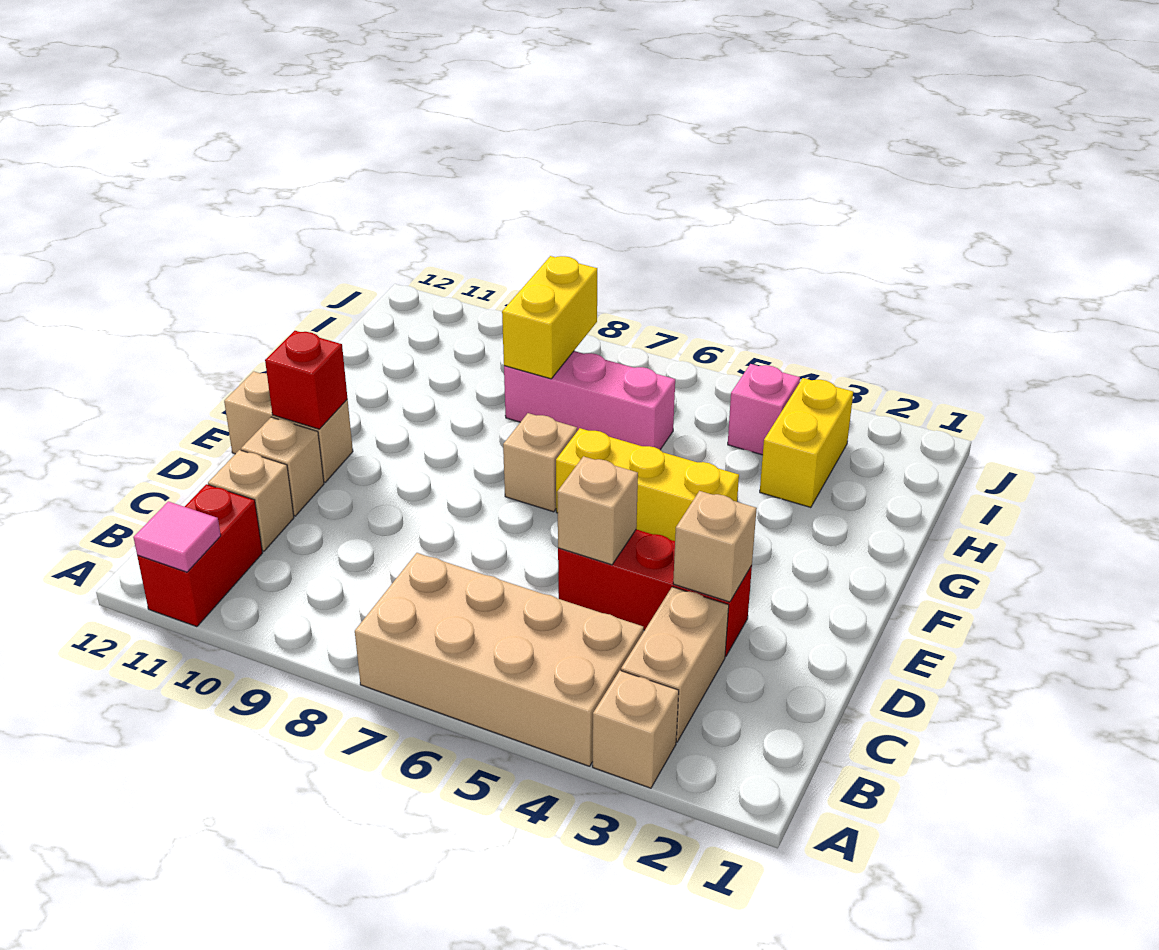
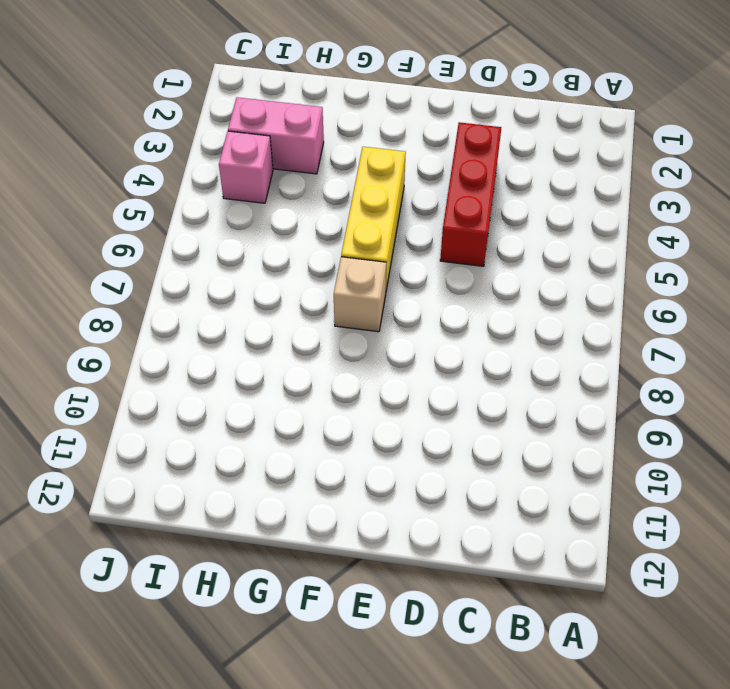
pink 1x2 brick [228,97,324,174] -> yellow 1x2 brick [760,378,853,507]
none -> tan 1x1 brick [593,671,679,788]
none -> tan 2x4 brick [355,553,644,766]
none -> red 1x2 brick [137,484,263,627]

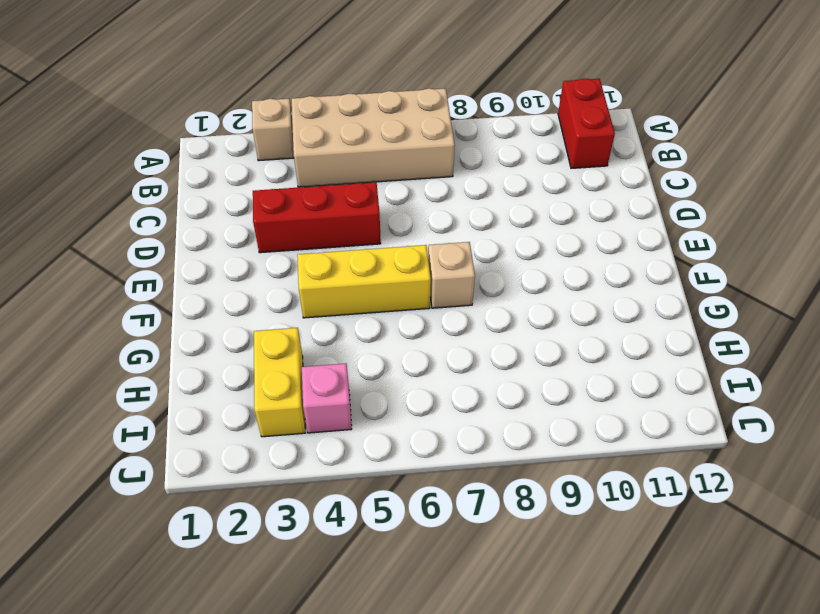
none -> tan 1x2 brick [621,587,729,742]
none -> tan 1x1 brick [208,450,294,551]
none -> tan 1x1 brick [241,417,324,516]

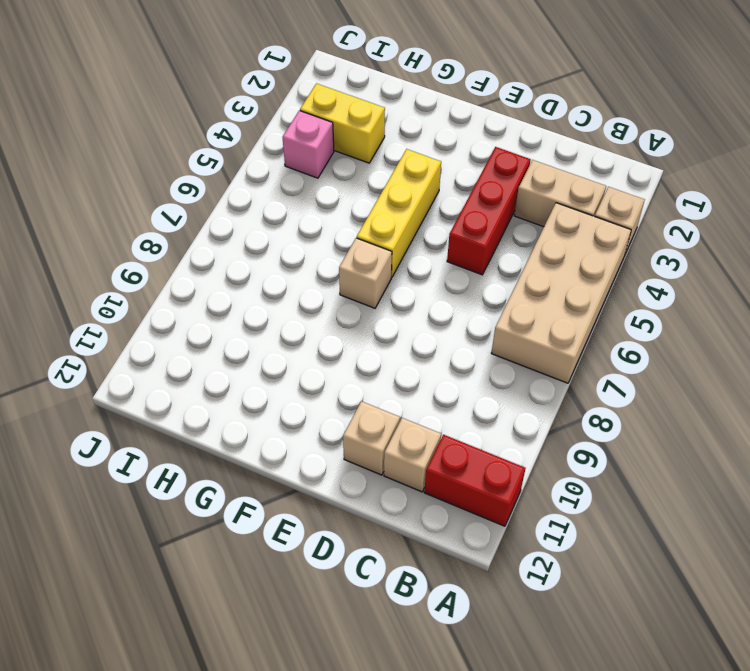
none -> tan 1x2 brick [224,371,353,482]
none -> pink 1x3 brick [504,351,675,450]
none -> pink 1x1 tile [133,501,221,572]

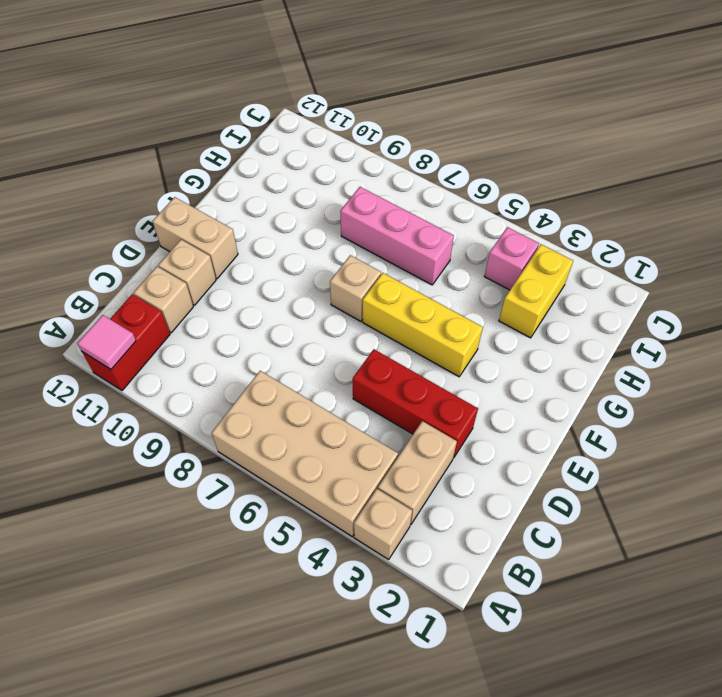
none -> tan 1x1 brick [673,491,757,602]
none -> tan 1x1 brick [557,456,638,565]
none -> red 1x1 brick [265,331,348,429]

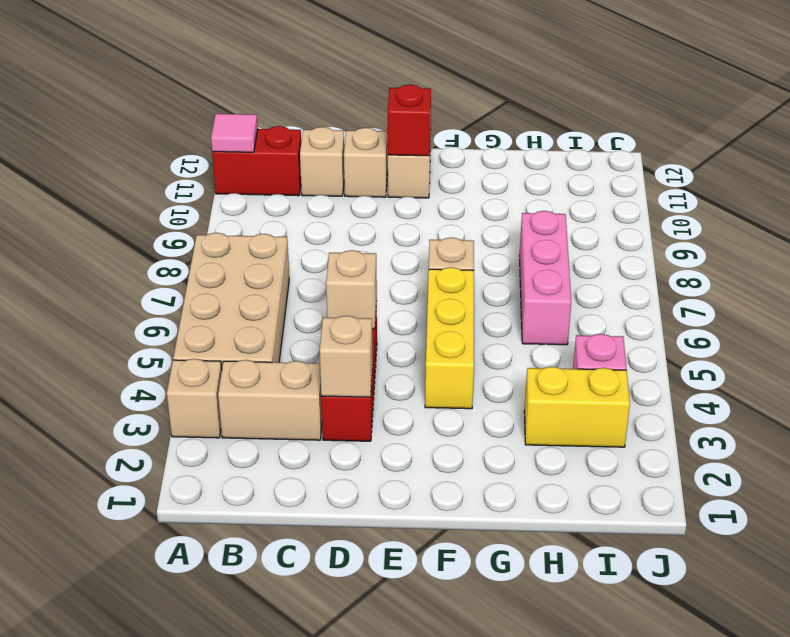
none -> yellow 1x2 brick [502,256,597,379]

